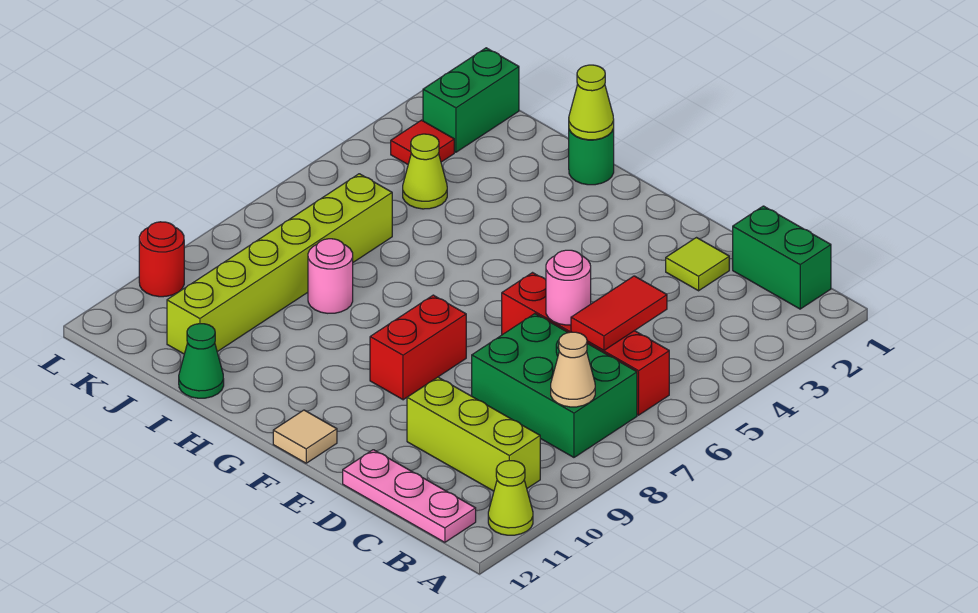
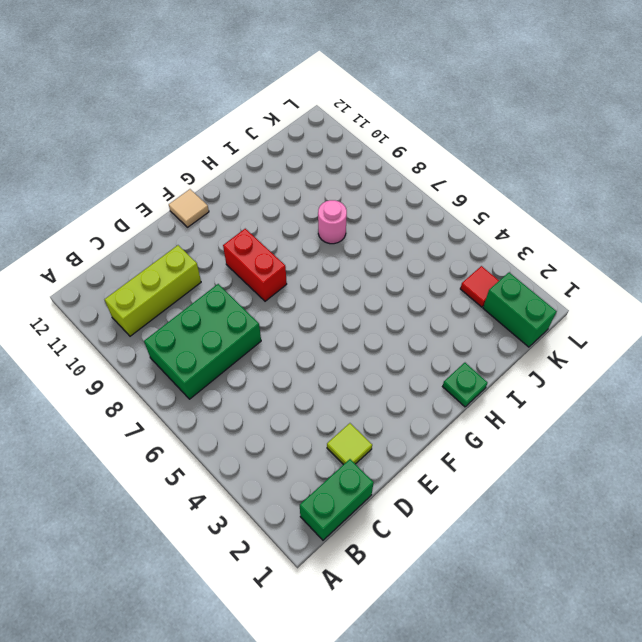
green 1x1 plate [443,363,488,407] -> green 1x1 round brick [569,129,614,185]
none -> lime 1x1 cone [488,461,533,535]
none -> red 1x4 brick [502,273,669,415]
none -> pink 1x3 plate [343,450,476,542]

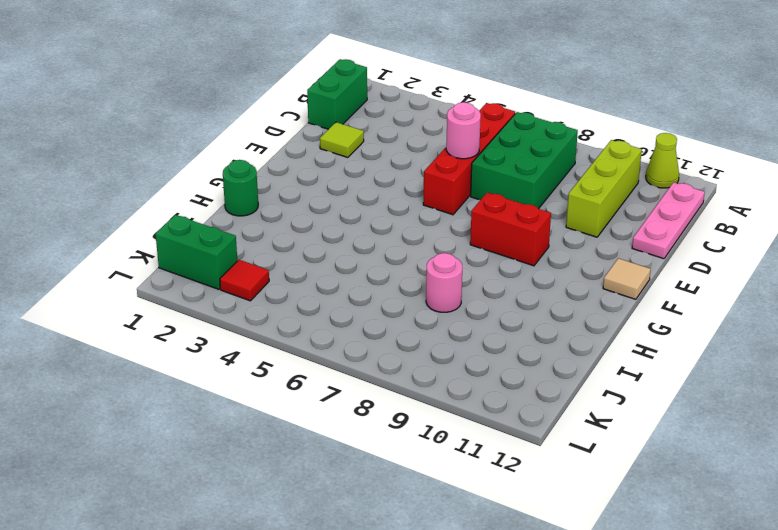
none -> green 1x1 cone [179,324,224,398]
none -> lime 1x1 cone [403,134,447,209]
none -> lime 1x6 brick [167,174,392,354]

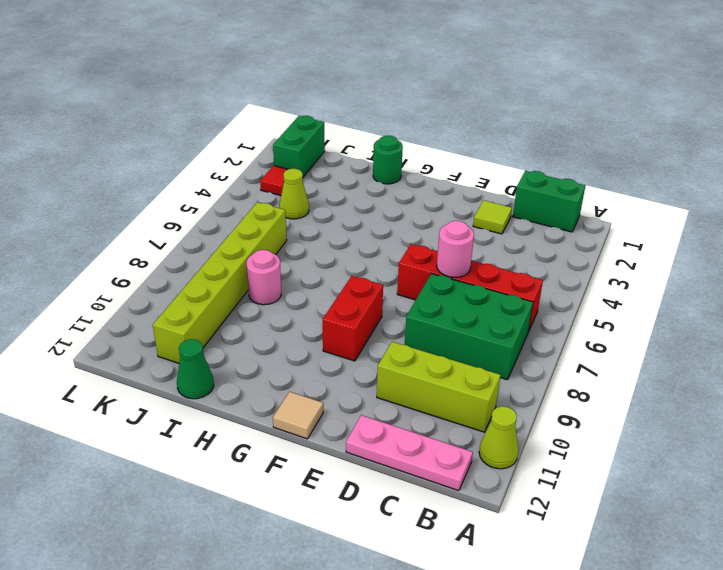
none -> red 1x1 round brick [139,222,184,297]
none -> tan 1x1 cone [551,332,595,407]
none -> red 1x2 tile [571,276,667,350]

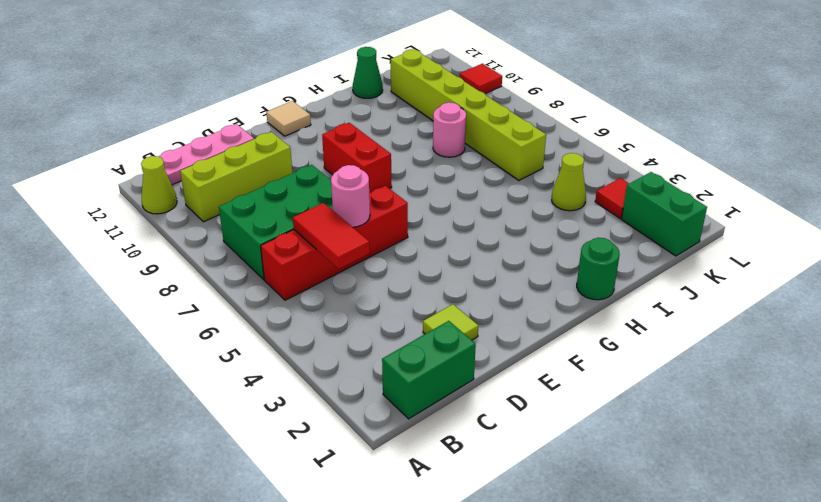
red 1x1 tile [460,64,502,94] -> red 1x1 round brick [139,222,184,297]
none -> tan 1x1 cone [551,332,595,407]
none -> lime 1x1 cone [569,65,614,140]

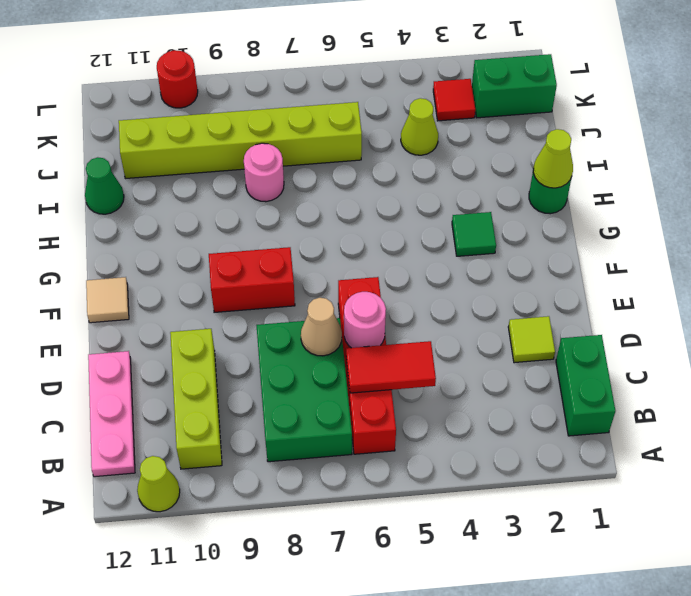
tan 1x1 cone [301,298,342,356] -> tan 1x1 cone moved to [551,332,595,407]
green 1x1 tile [452,212,496,256] -> none

